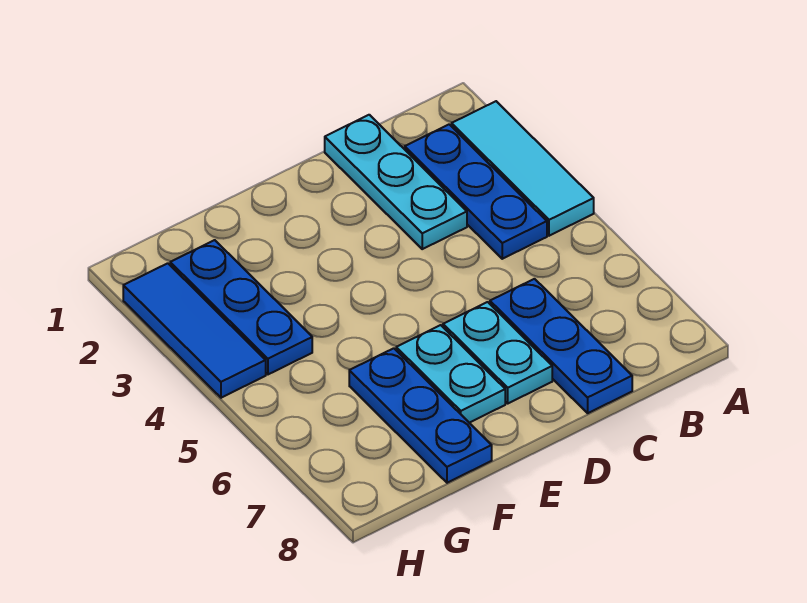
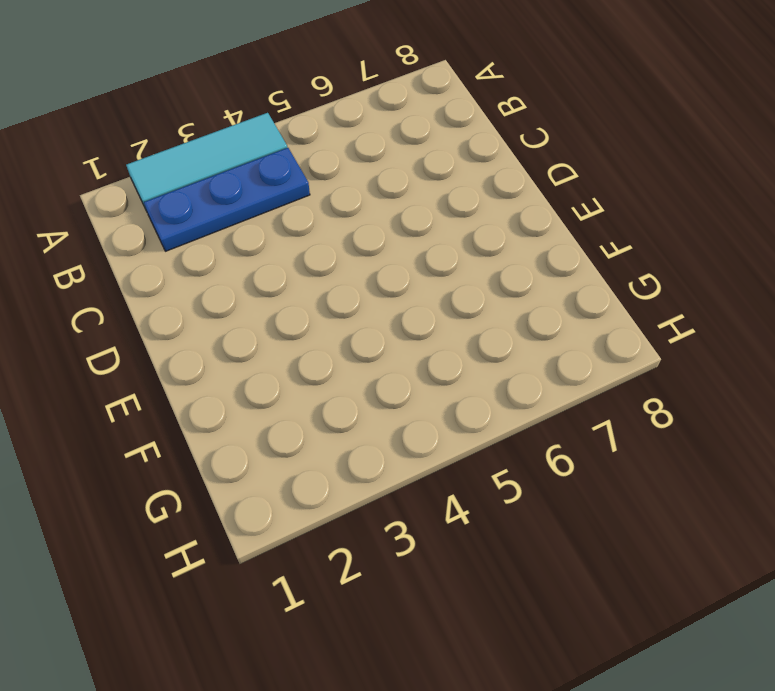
none -> cyan 1x3 plate [325,115,467,249]
none -> blue 1x3 plate [490,279,632,413]

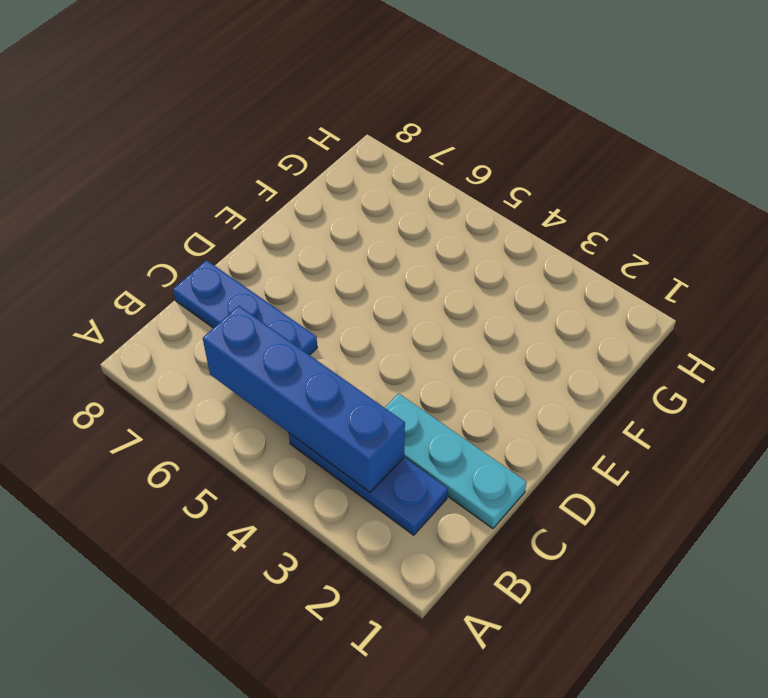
blue 1x4 brick [203,306,405,492] -> none
none -> cyan 1x3 tile [452,101,594,236]
none -> cyan 1x2 plate [443,302,552,403]

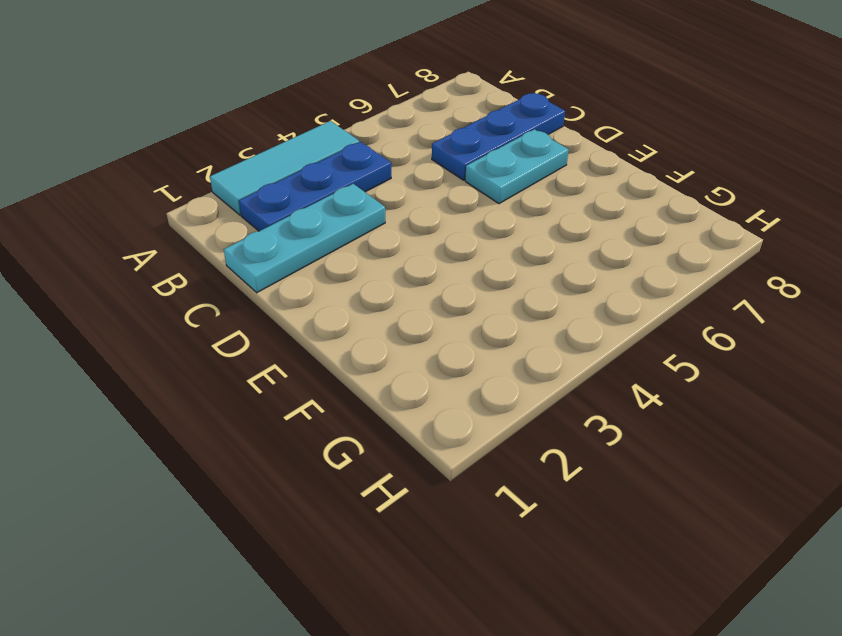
none -> cyan 1x2 plate [396,325,505,423]
none -> blue 1x3 plate [349,348,492,483]

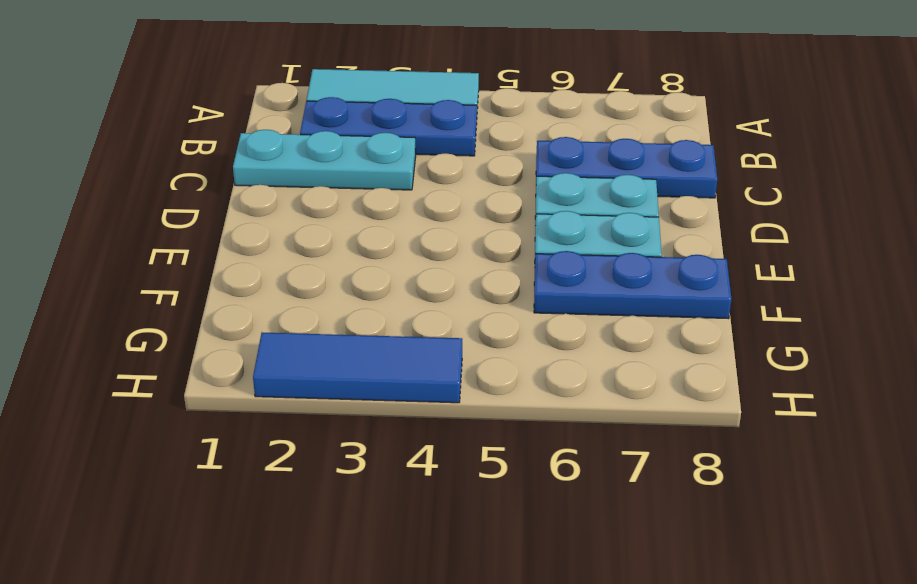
none -> blue 1x3 plate [170,240,312,374]

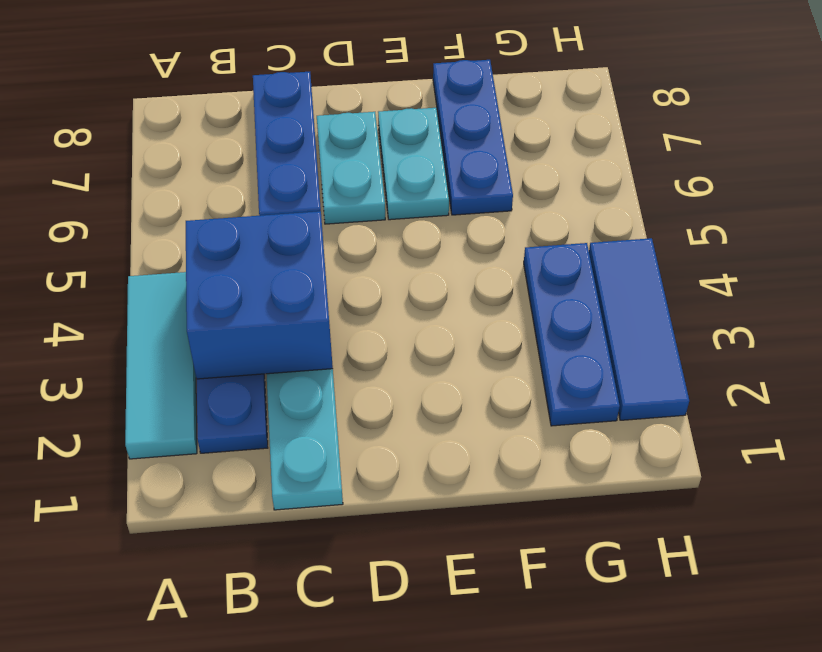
blue 2x2 brick [186,211,333,379] -> none

